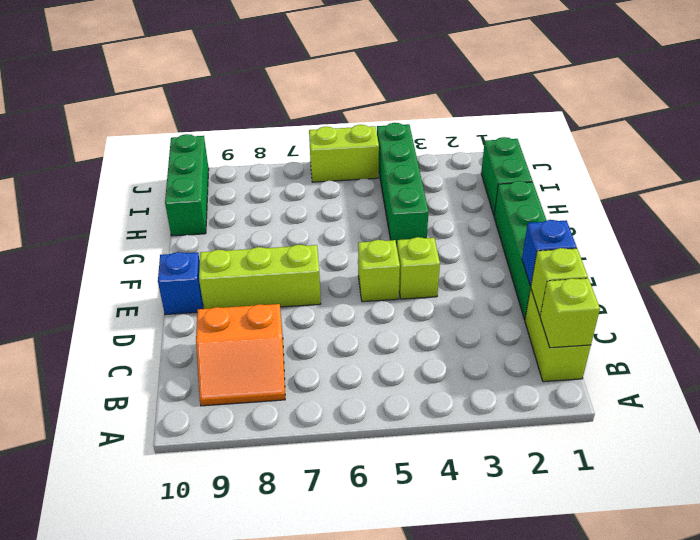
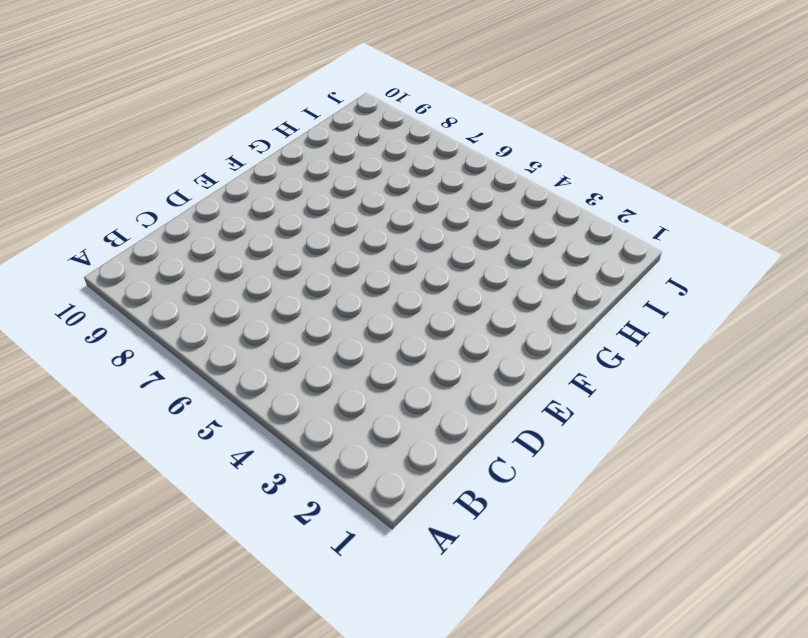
none -> lime 1x2 brick [525,288,591,382]
none -> orange 2x2 slope [196,304,285,406]
none -> green 1x4 brick [494,181,547,319]

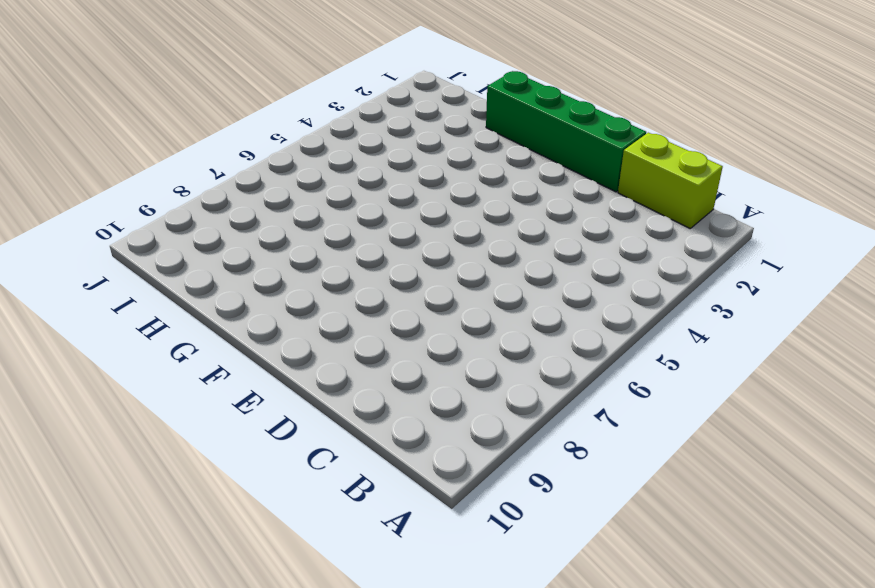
none -> orange 2x2 slope [196,304,285,406]
none -> lime 1x1 brick [397,237,440,299]
none -> lime 1x1 brick [358,240,400,302]

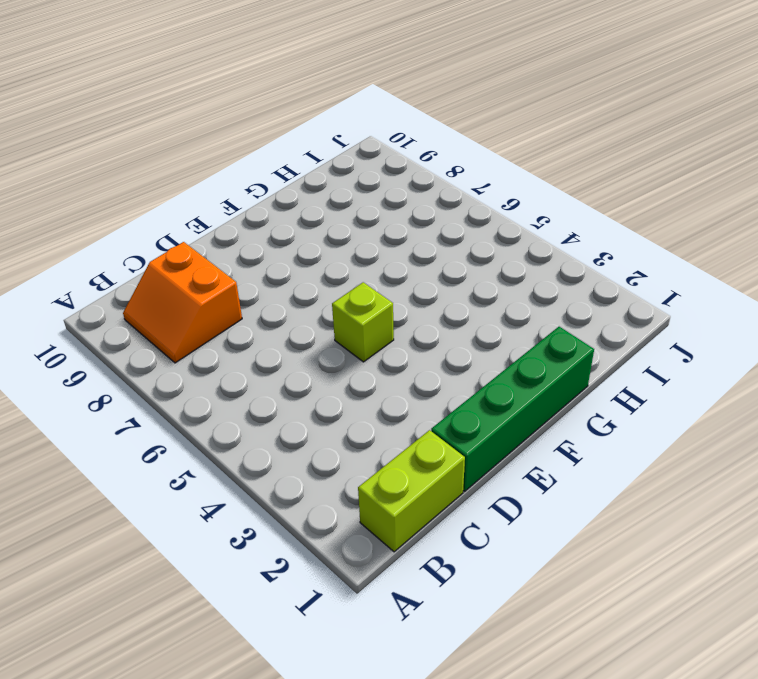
none -> lime 1x1 brick [397,237,440,299]
none -> lime 1x3 brick [199,245,321,309]
none -> blue 1x1 brick [158,252,203,315]

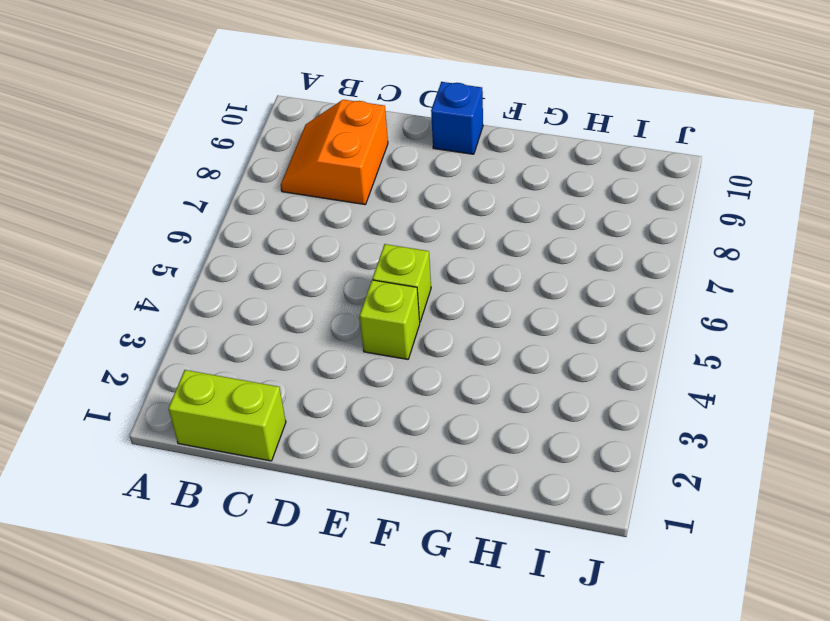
none -> green 1x4 brick [494,181,547,319]
none -> lime 1x3 brick [199,245,321,309]
none -> green 1x4 brick [377,123,429,246]

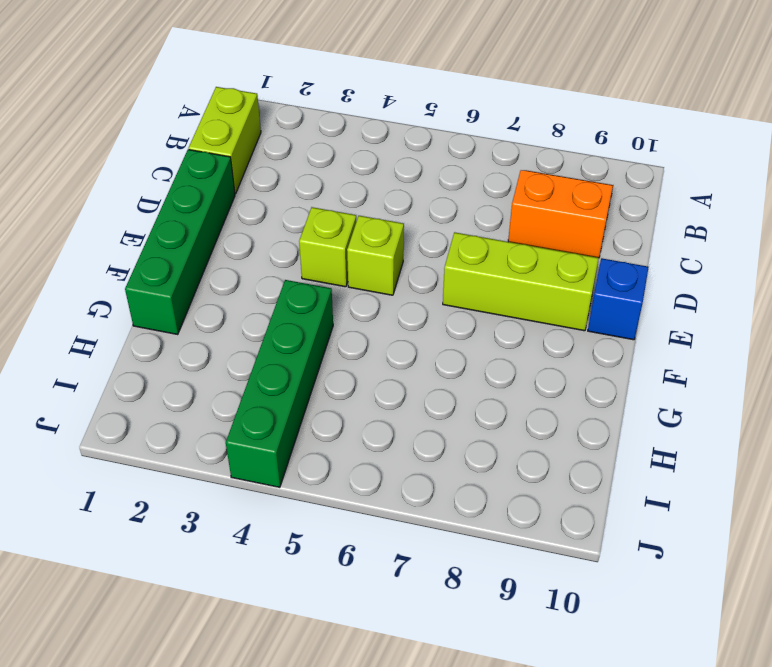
none -> green 1x2 brick [481,137,532,215]
none -> green 1x3 brick [165,134,209,236]
none -> lime 1x2 brick [309,125,379,182]

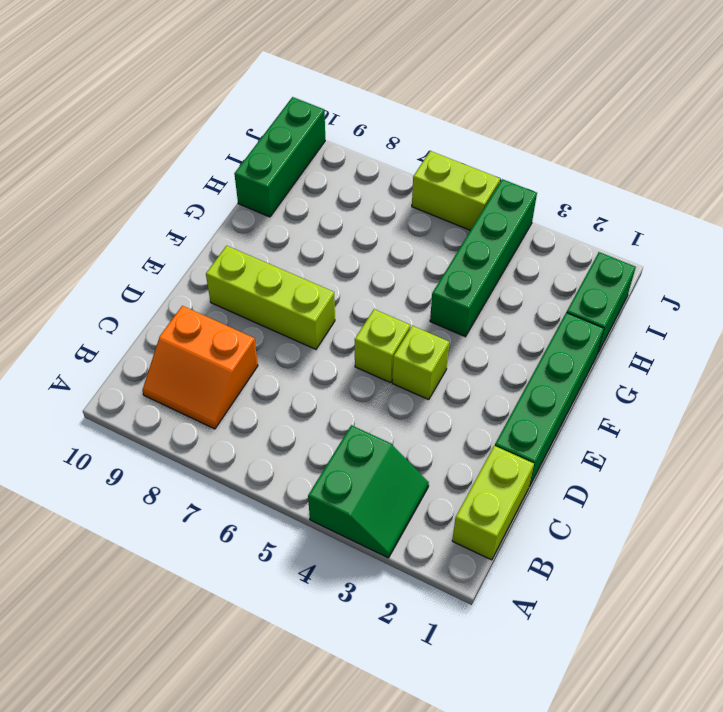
green 2x2 slope [308,425,429,558] -> none
none -> blue 1x1 brick [158,252,203,315]
none -> lime 1x1 brick [540,278,600,348]
none -> lime 1x1 brick [531,248,588,315]

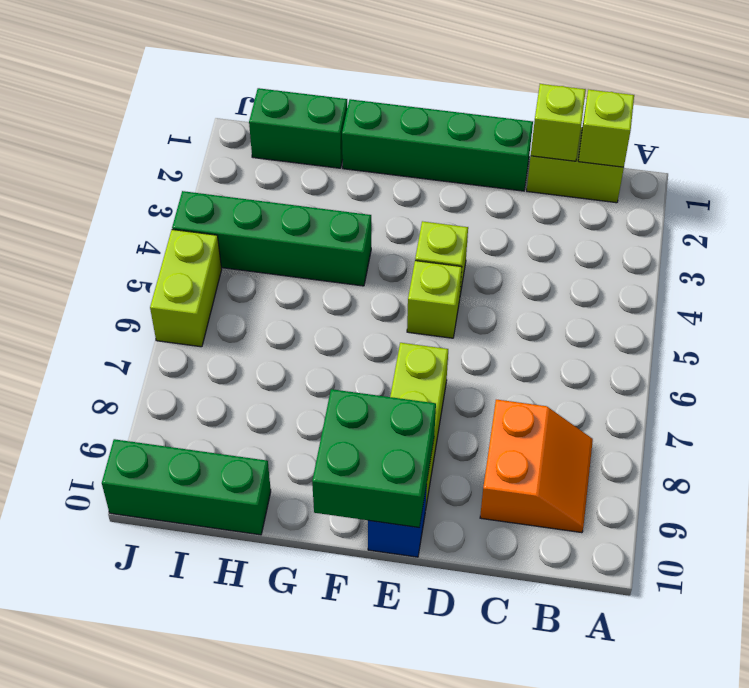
green 2x2 brick [312,389,436,527] -> none
none -> blue 1x1 brick [522,220,577,286]

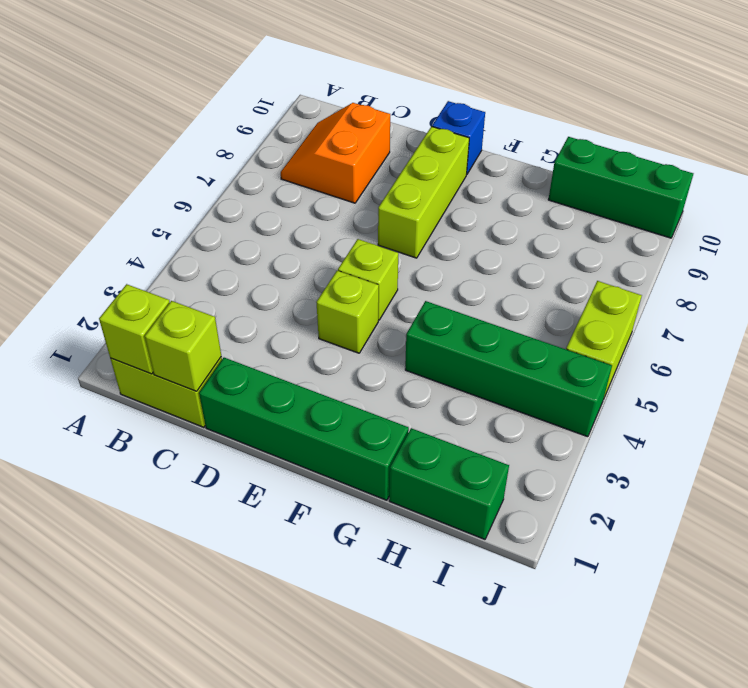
none -> blue 1x1 brick [522,220,577,286]

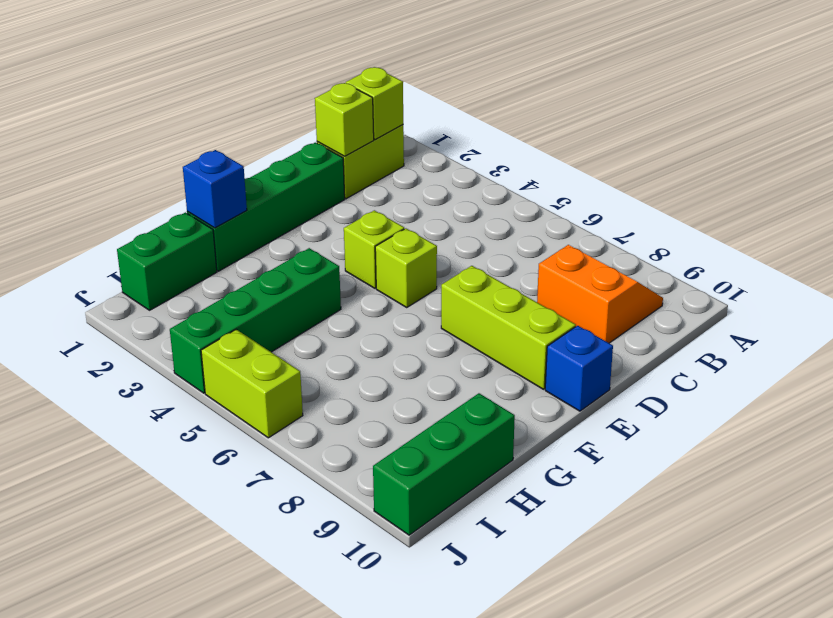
blue 1x1 brick [183,150,247,228] -> blue 1x1 brick moved to [522,220,577,286]

